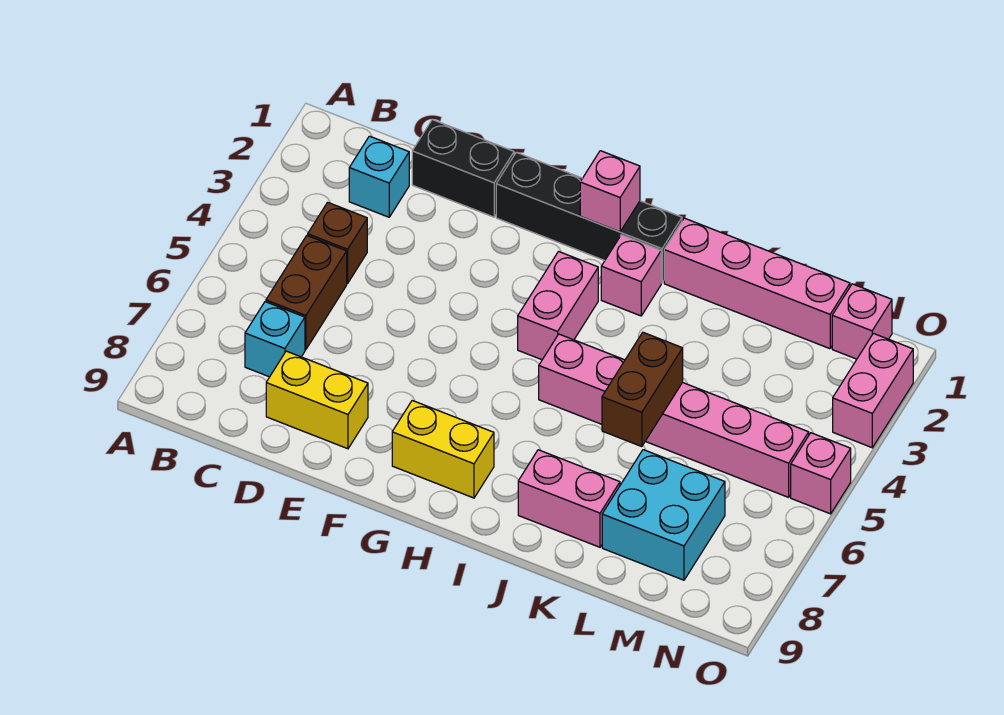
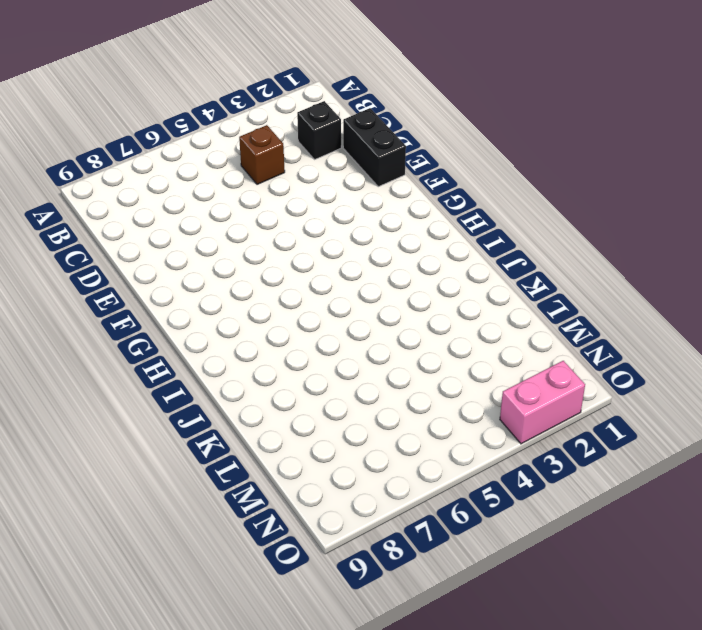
black 1x1 brick [297,101,341,160] -> cyan 1x1 brick [349,136,409,217]
none -> brown 1x2 brick [266,236,347,350]
none -> cyan 1x1 brick [245,302,305,377]
none -> yellow 1x2 brick [266,351,368,449]

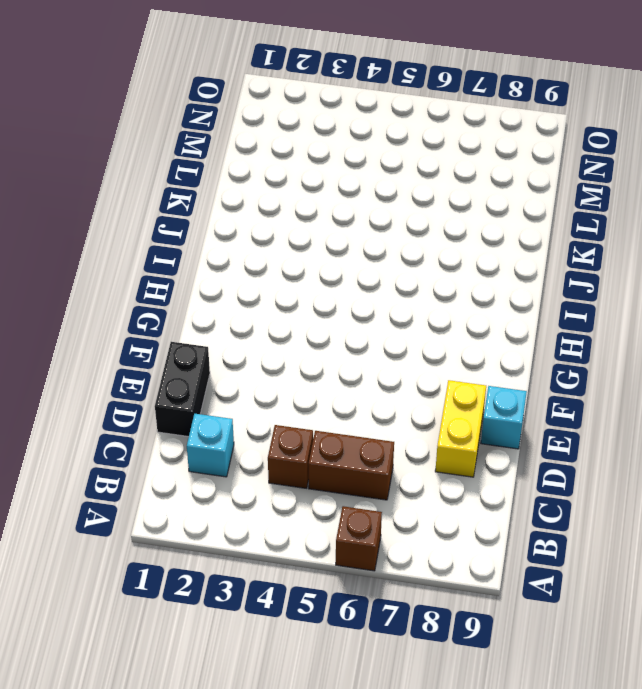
brown 1x1 brick [336,506,382,571] -> none
cyan 1x1 brick [481,386,527,449] -> cyan 1x1 brick moved to [245,302,305,377]
none -> black 1x4 brick [496,152,682,283]
none -> yellow 1x2 brick [392,401,494,498]
none -> pink 1x2 brick [518,252,598,360]

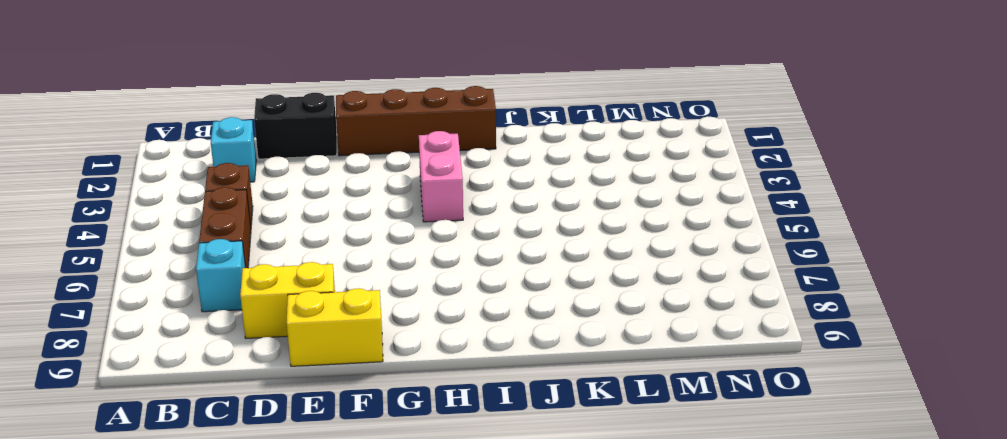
yellow 1x2 brick [286,288,383,366] -> yellow 1x2 brick moved to [392,401,494,498]
brown 1x4 brick [336,86,496,156] -> black 1x4 brick [496,152,682,283]
none -> pink 1x1 brick [601,235,661,316]
none -> pink 1x6 brick [539,334,809,497]
none -> pink 1x4 brick [664,218,850,349]

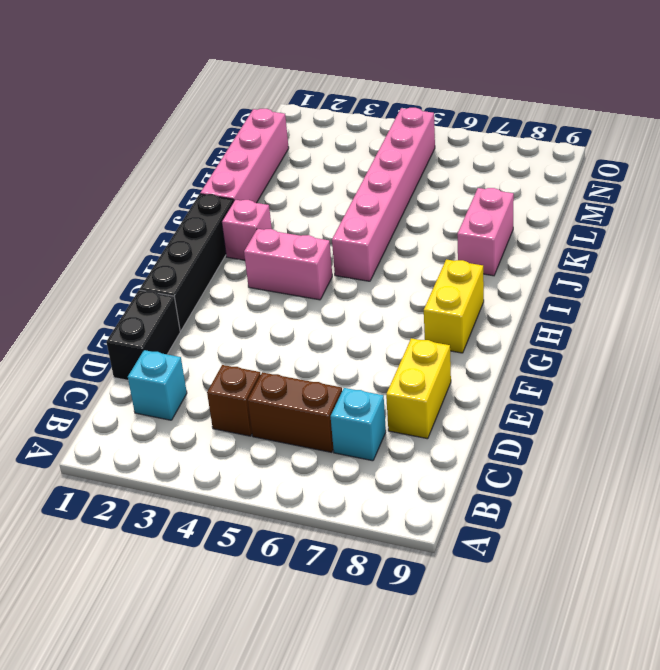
none -> cyan 2x2 brick [602,450,725,580]
none -> pink 1x1 brick [832,284,892,359]
none -> pink 1x2 brick [833,333,913,448]

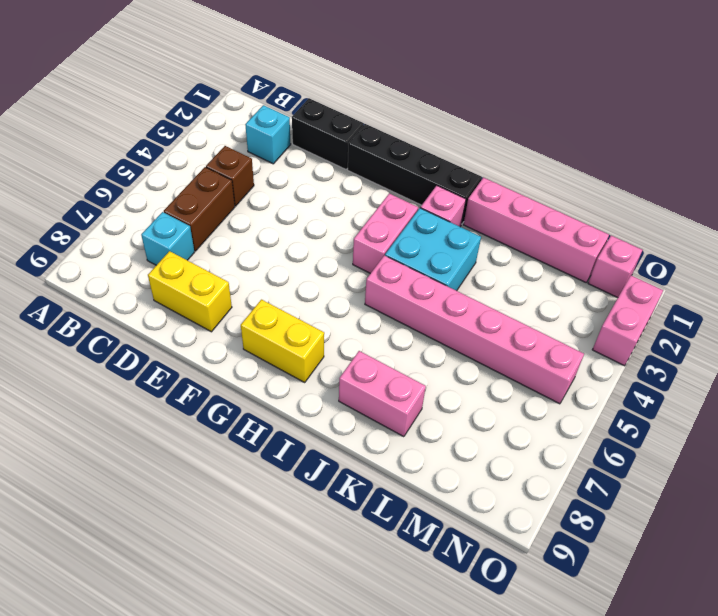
cyan 2x2 brick [385,208,481,291] -> cyan 2x2 brick moved to [602,450,725,580]
none -> pink 1x1 brick [791,433,851,514]
none -> pink 1x1 brick [580,151,640,232]
none -> brown 1x2 brick [602,332,683,447]

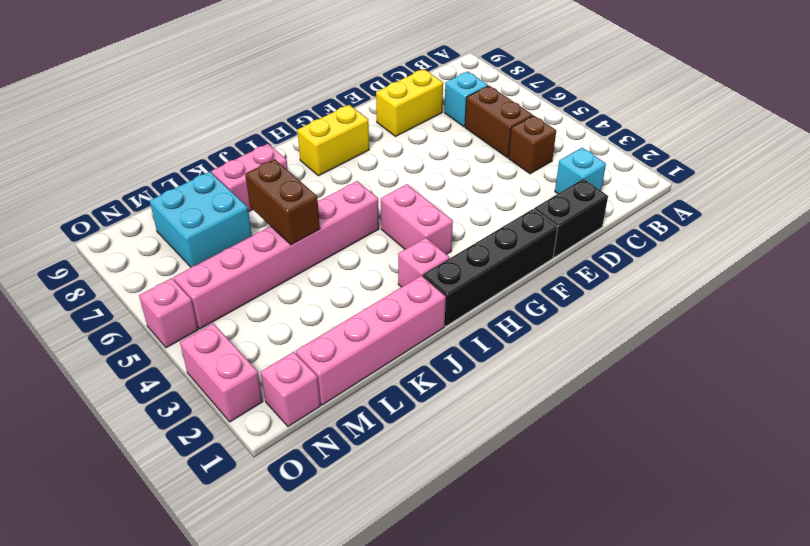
none -> pink 1x1 brick [580,151,640,232]

